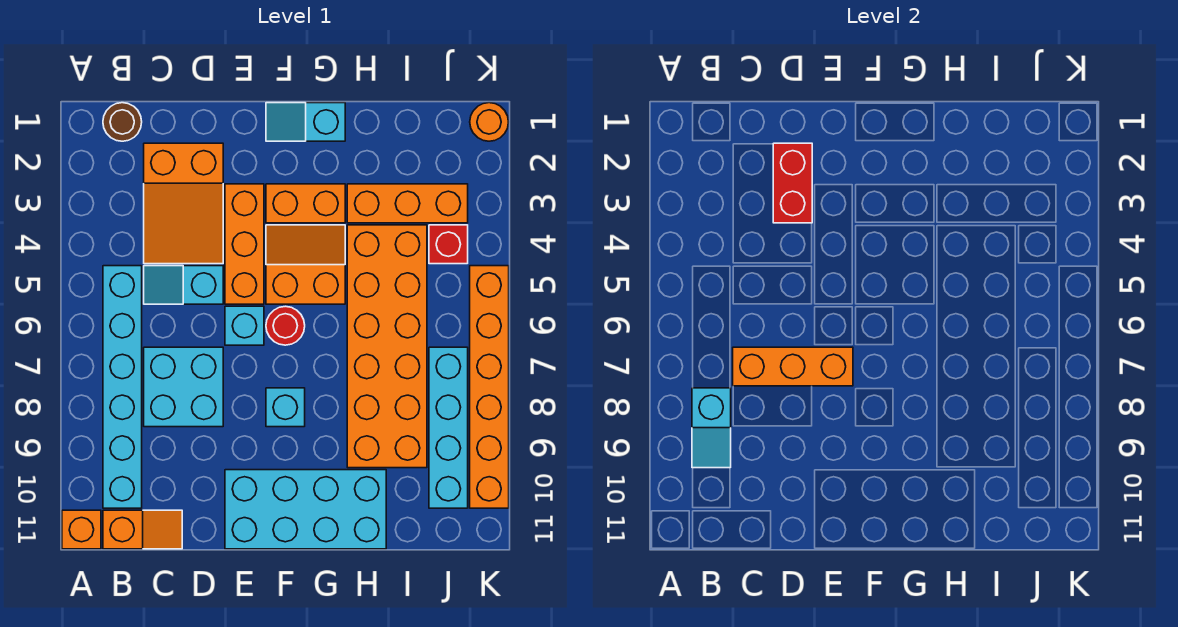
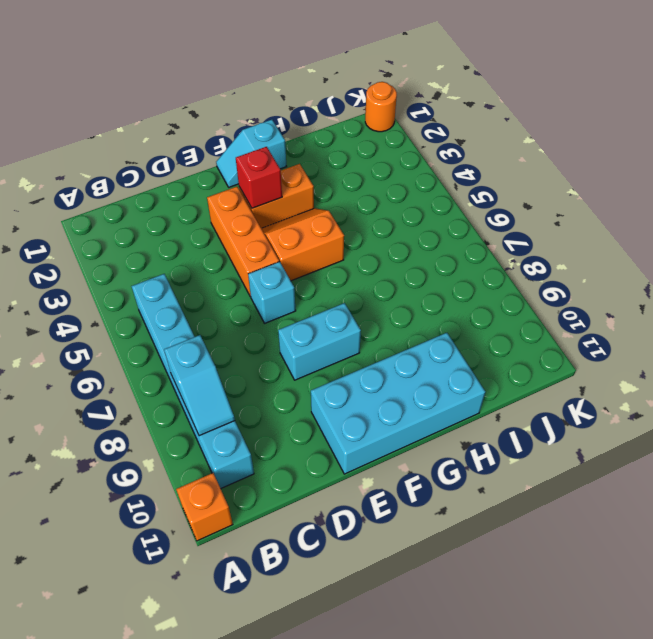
cyan 1x2 brick [278,303,361,380] -> cyan 1x1 brick [266,388,305,427]
red 1x1 brick [236,147,282,208] -> red 1x1 brick moved to [429,225,468,264]
none -> brown 1x1 round brick [103,103,142,141]
none -> orange 1x2 slope [103,510,182,549]
none -> orange 2x3 slope [144,143,223,264]

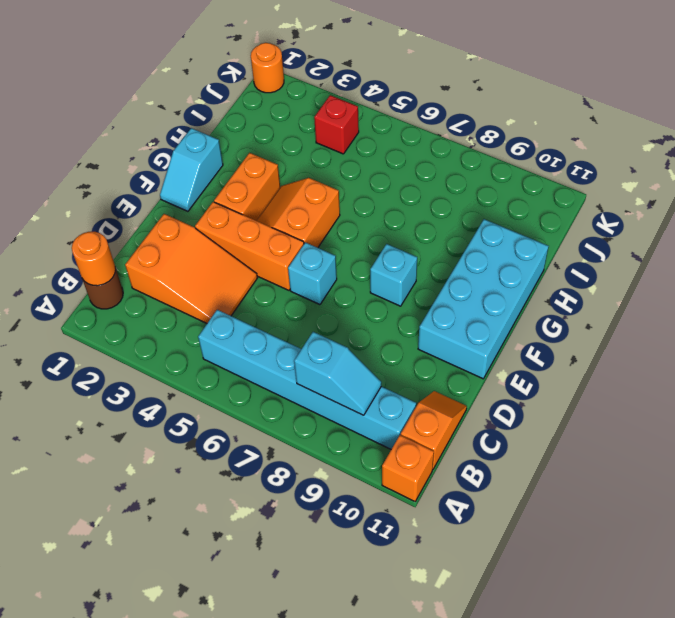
orange 1x1 round brick [72,232,116,286] -> none
none -> cyan 1x2 slope [144,266,223,304]
none -> cyan 2x2 brick [144,347,223,427]
none -> red 1x1 round brick [266,306,305,345]

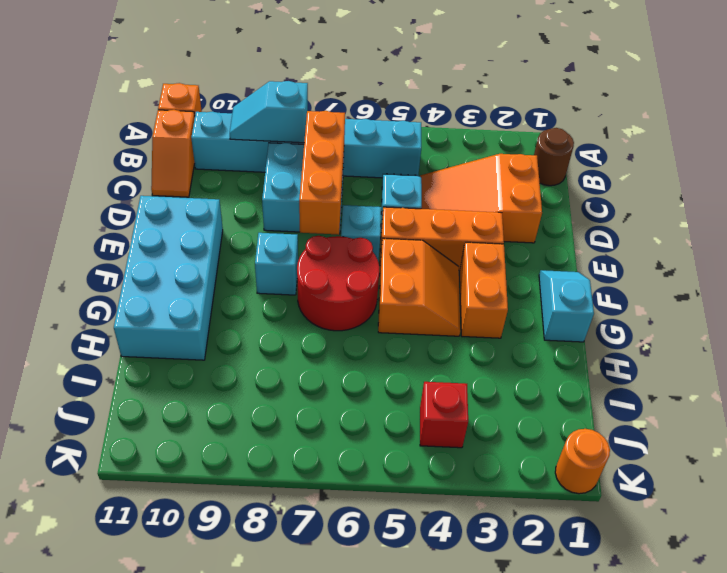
red 2x2 round brick [297,236,379,331] -> red 1x1 round brick [266,306,305,345]
none -> orange 1x3 brick [347,184,468,223]
none -> orange 2x6 brick [347,225,427,468]
none -> cyan 1x4 brick [429,347,468,508]

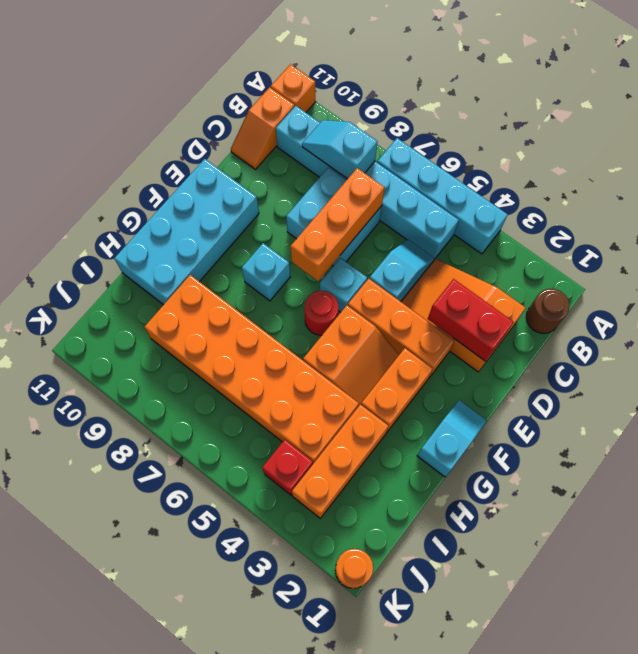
cyan 1x4 brick [377,138,508,254] -> cyan 1x4 brick moved to [429,347,468,508]
none -> orange 1x6 brick [470,266,509,508]

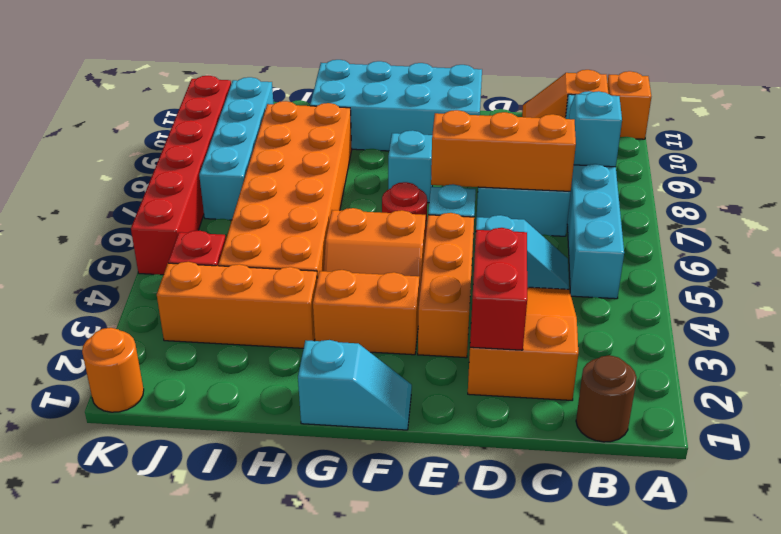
red 1x6 brick [131,76,231,275] -> orange 1x6 brick [470,266,509,508]

